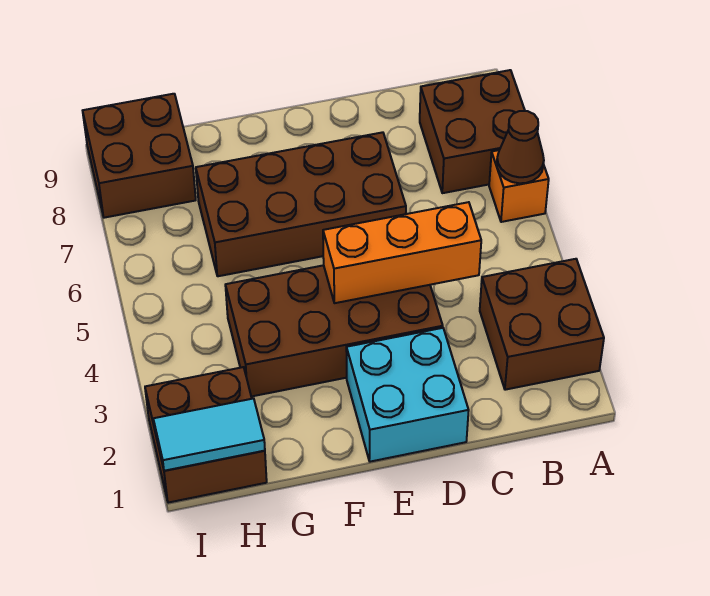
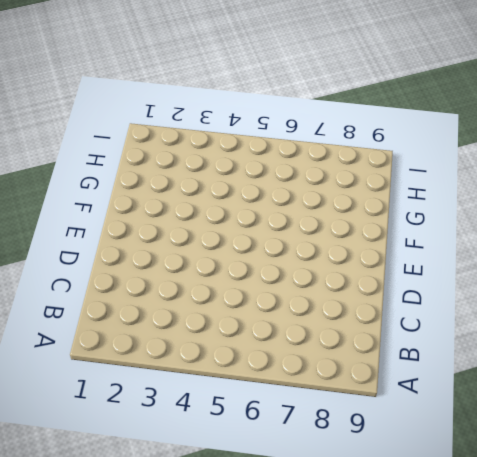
none -> brown 2x2 brick [480,259,604,390]
none -> orange 1x1 brick [489,150,549,222]

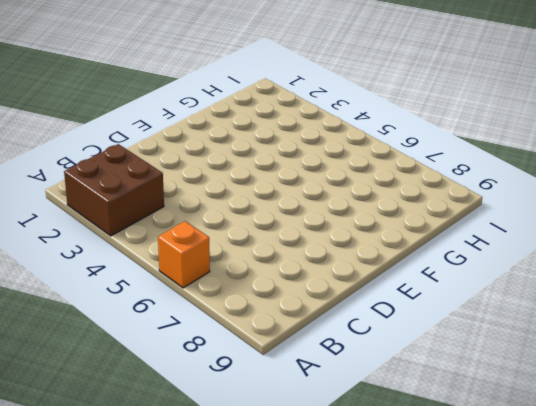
none -> brown 2x2 brick [420,70,525,193]
none -> cyan 2x2 brick [346,328,469,462]

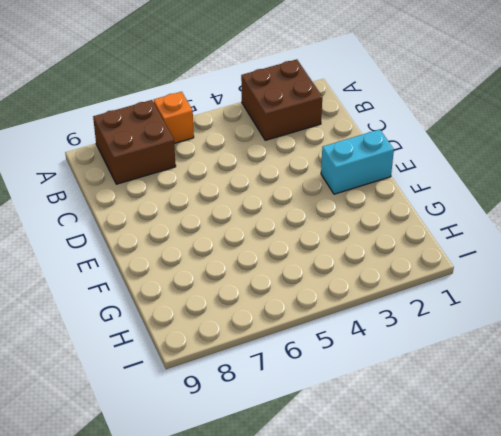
cyan 1x2 brick [321,129,394,194] -> cyan 2x2 brick [346,328,469,462]
none -> brown 2x4 brick [225,265,443,397]
none -> brown 2x4 brick [196,132,406,276]

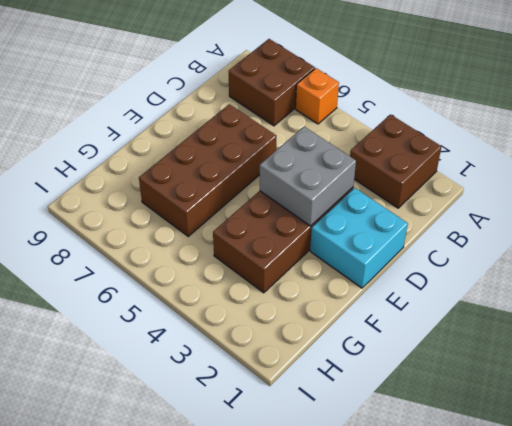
grey 2x2 brick [260,127,356,226] -> orange 1x3 brick [323,202,481,303]
none -> brown 2x2 brick [145,367,267,503]
none -> brown 2x2 brick [83,94,196,218]

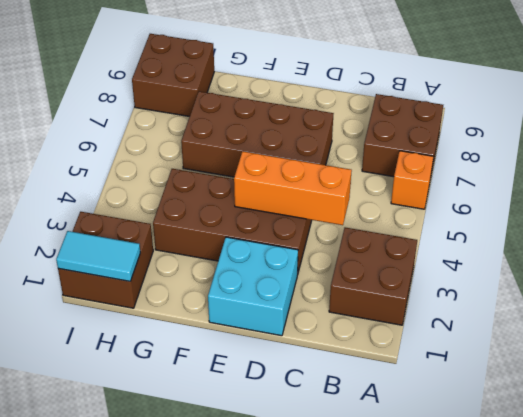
none -> brown 1x1 cone [497,111,544,183]

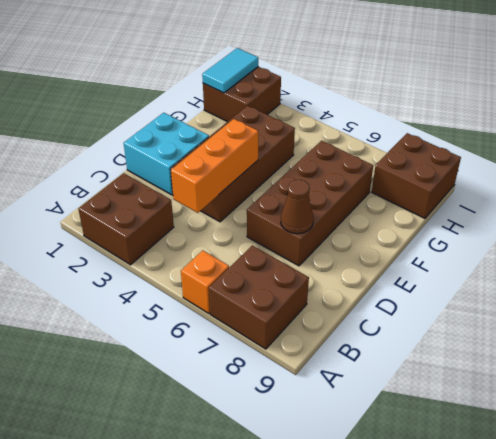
brown 1x1 cone [281,180,314,234] -> brown 1x1 cone moved to [497,111,544,183]

